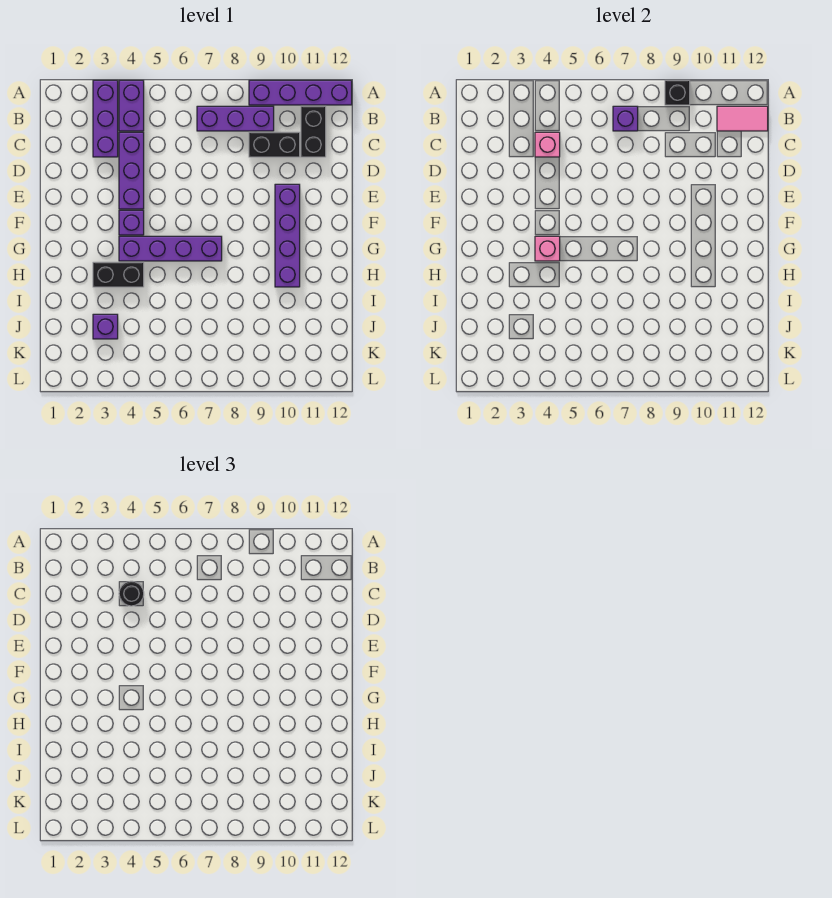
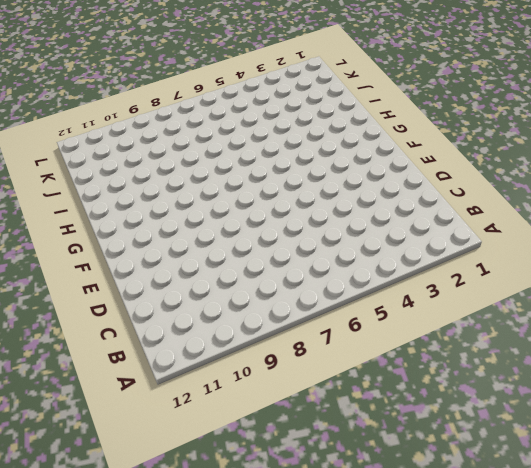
none -> purple 1x3 brick [93,80,118,157]
none -> purple 1x2 brick [119,80,144,131]
none -> purple 1x4 brick [249,80,352,105]

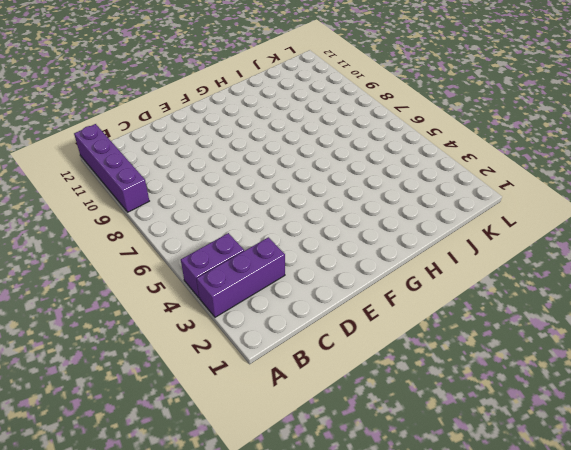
none -> purple 1x3 brick [197,106,274,131]
none -> black 1x2 brick [301,106,326,157]
none -> purple 1x3 brick [119,132,144,209]

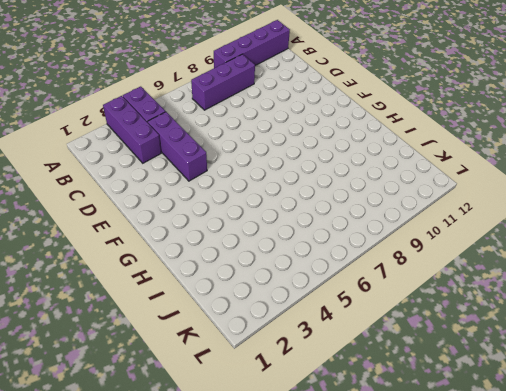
none -> black 1x2 brick [301,106,326,157]
none -> black 1x2 brick [249,132,300,157]
none -> purple 1x4 brick [275,184,300,287]

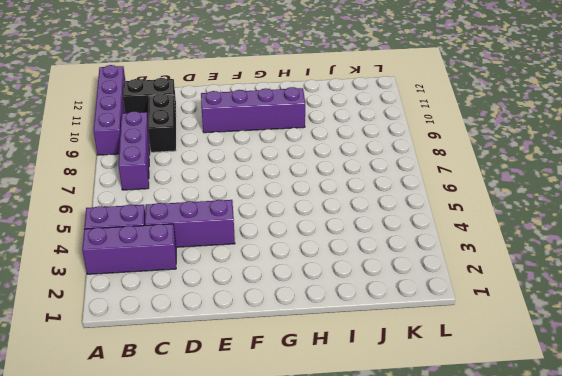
none -> purple 1x1 brick [119,210,144,235]
none -> purple 1x4 brick [119,236,222,261]
none -> black 1x2 brick [93,262,144,287]

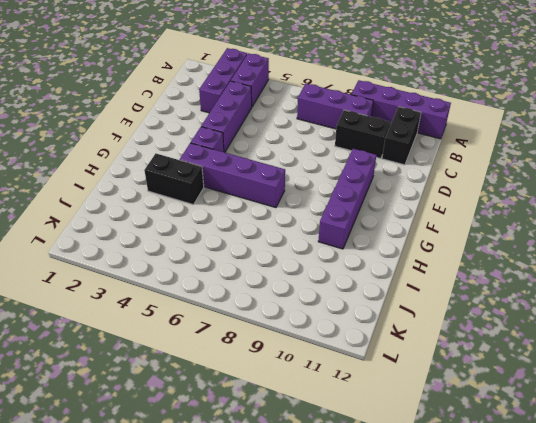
none -> purple 1x1 brick [93,314,118,339]
none -> black 1x1 brick [665,80,690,105]
none -> purple 1x1 brick [613,106,638,131]

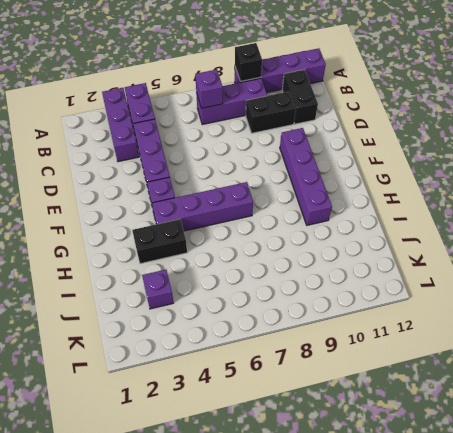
none -> pink 1x2 tile [717,106,768,131]
none -> pink 1x1 brick [535,132,560,157]
none -> pink 1x1 brick [535,236,560,261]

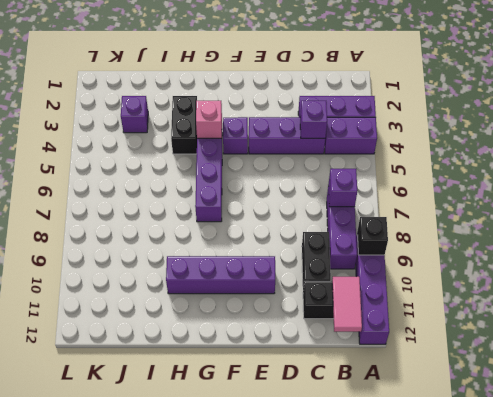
purple 1x1 brick [300,101,327,138] -> pink 1x1 brick [535,132,560,157]
none -> black 1x1 round brick [119,581,144,606]

